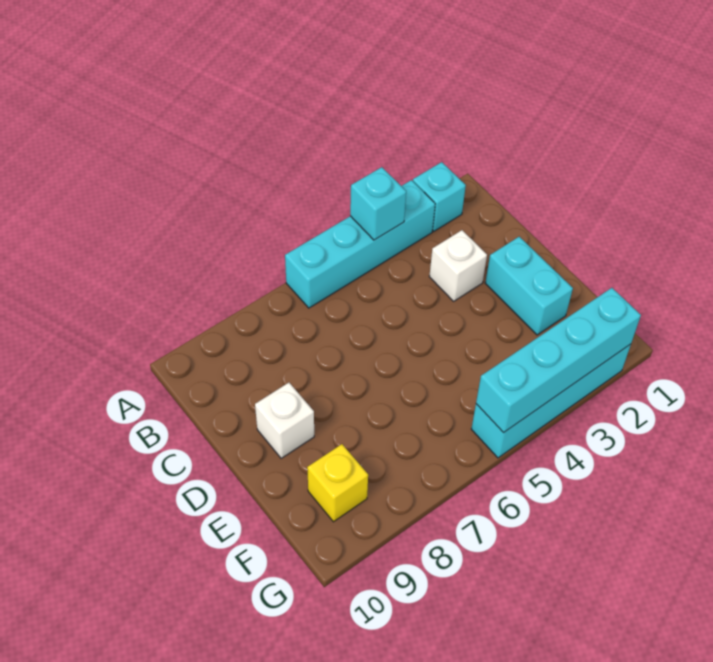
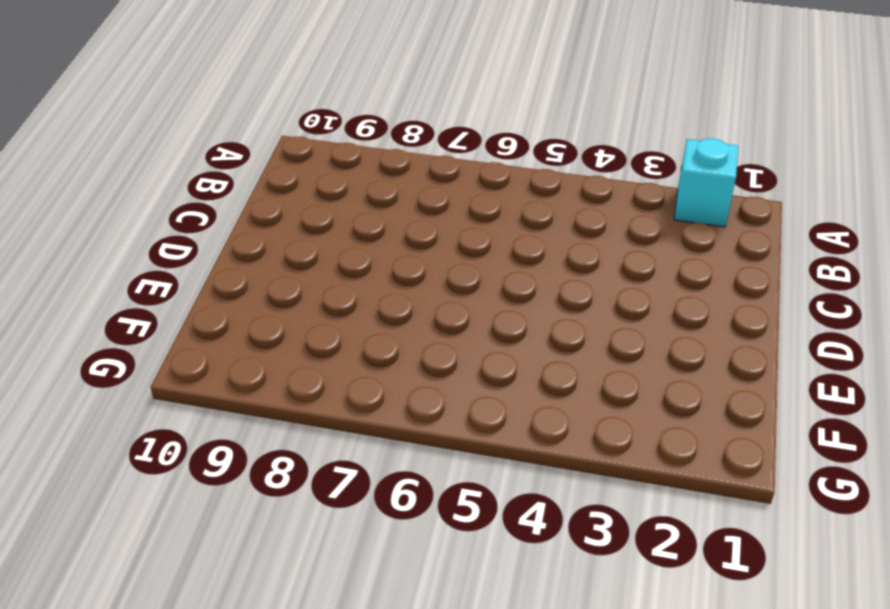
none -> cyan 1x4 brick [285,180,435,308]
none -> white 1x1 brick [429,230,487,301]

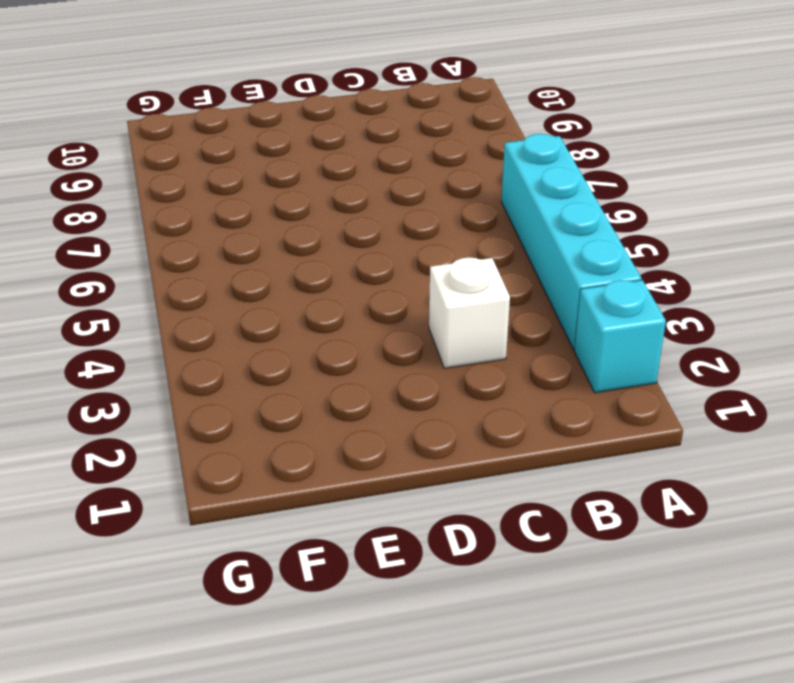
none -> cyan 1x2 brick [485,237,573,335]
none -> white 1x1 brick [255,383,314,458]

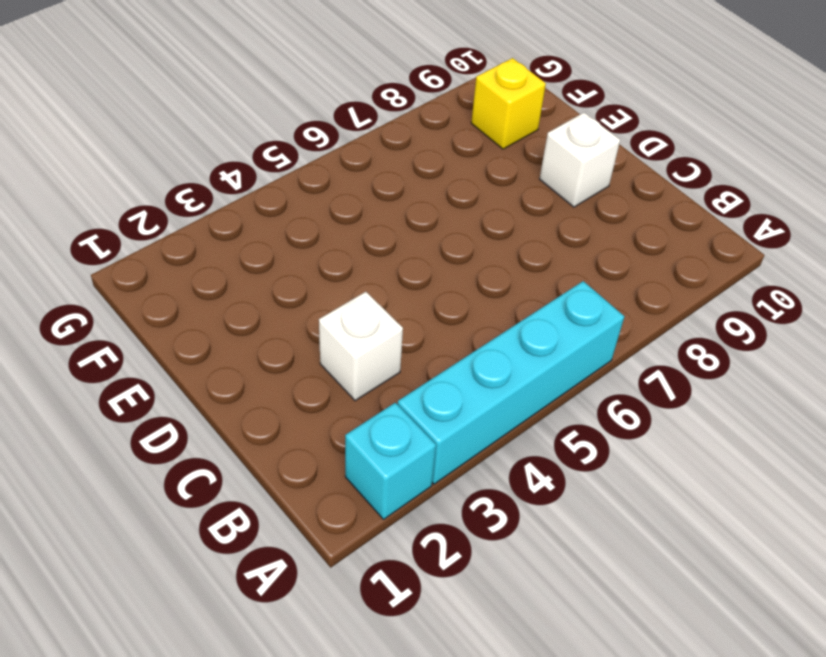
none -> cyan 1x2 brick [485,237,573,335]
none -> cyan 1x4 brick [471,344,631,458]

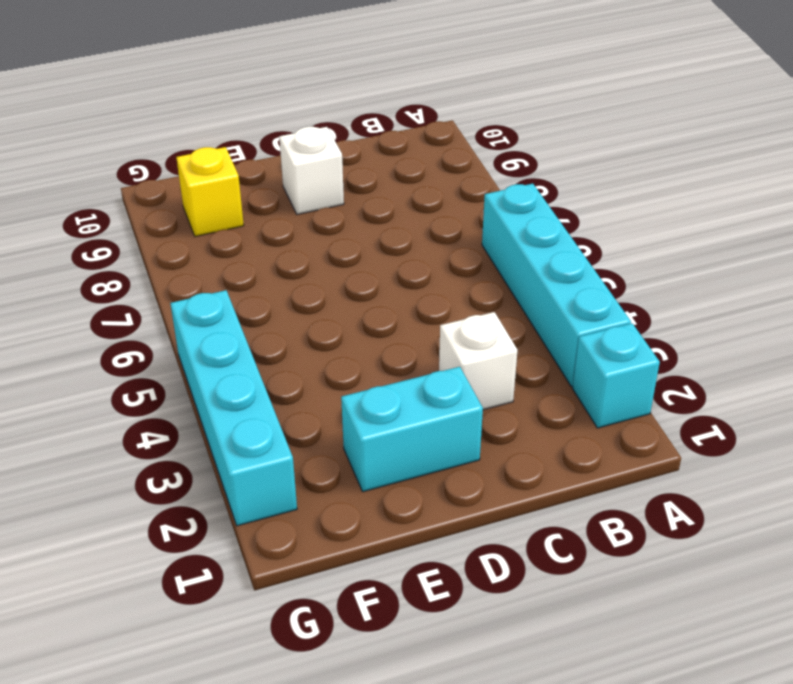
none -> cyan 1x1 brick [350,167,406,240]
none -> cyan 1x4 brick [476,288,641,433]

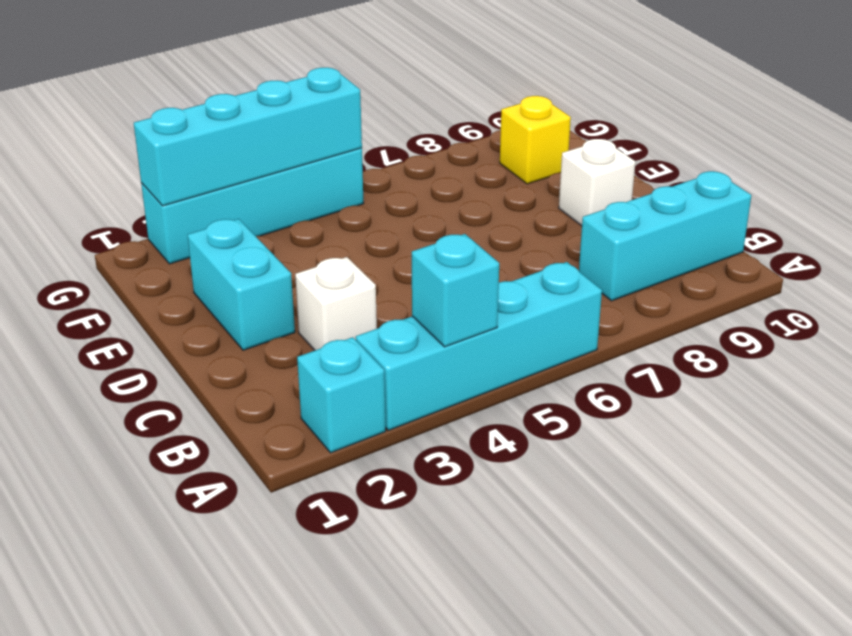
cyan 1x3 brick [579,171,751,301] -> none

